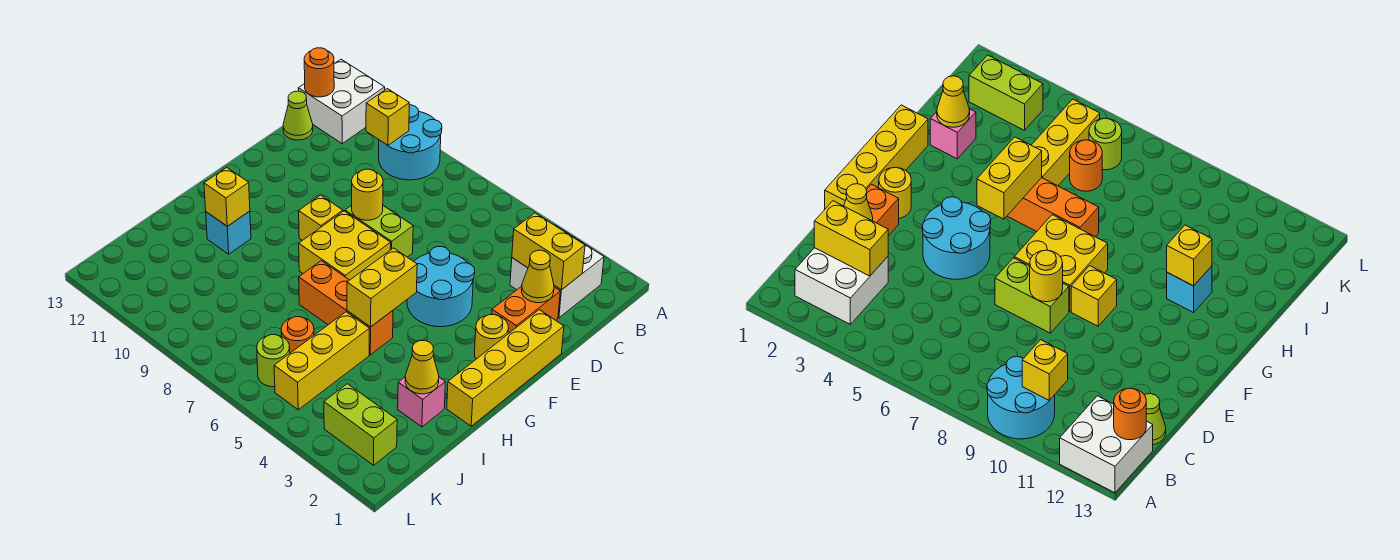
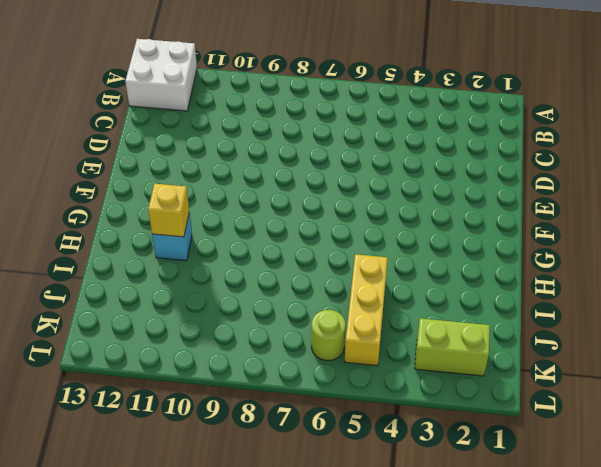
none -> cyan 2x2 round brick [379,105,442,180]
none -> white 2x2 brick [510,225,604,318]
none -> lime 1x1 cone [283,91,313,140]

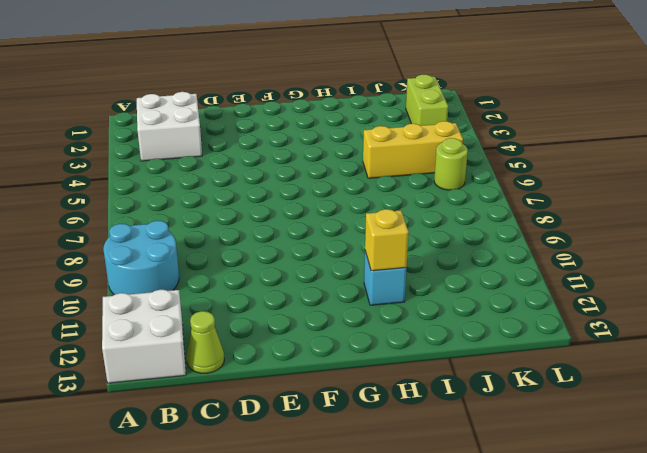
none -> orange 1x2 brick [492,286,560,334]
none -> yellow 1x4 brick [447,310,564,426]
none -> cyan 2x2 round brick [407,246,475,327]

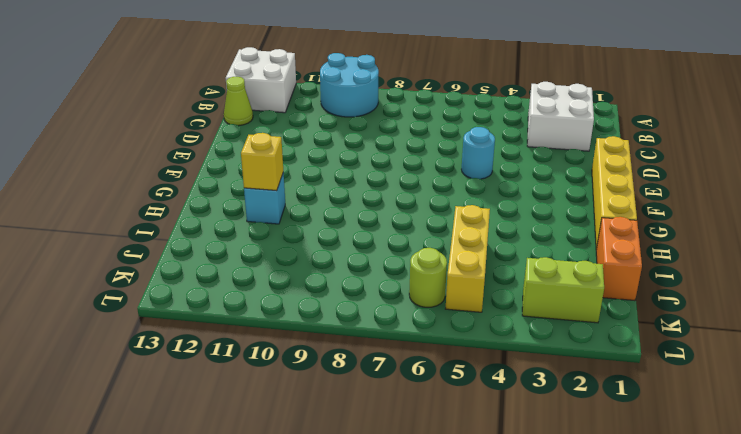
cyan 1x1 round brick [462,127,495,179] -> cyan 2x2 round brick [407,246,475,327]
orange 1x2 brick [596,217,642,301] -> orange 1x2 brick moved to [492,286,560,334]
none -> lime 1x2 brick [345,205,413,257]
none -> yellow 1x1 round brick [475,315,509,359]
none -> yellow 2x2 brick [299,211,391,280]

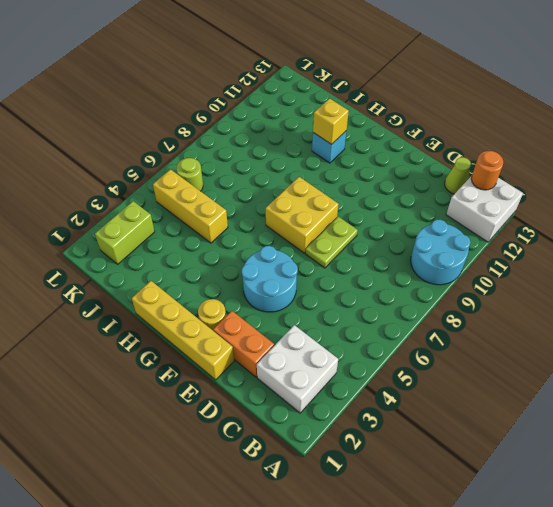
lime 1x2 plate [306,217,358,268] -> lime 1x2 brick [345,205,413,257]
none -> yellow 1x1 brick [299,195,343,241]
none -> orange 1x3 brick [299,261,393,355]
none -> pink 1x1 brick [398,377,445,427]

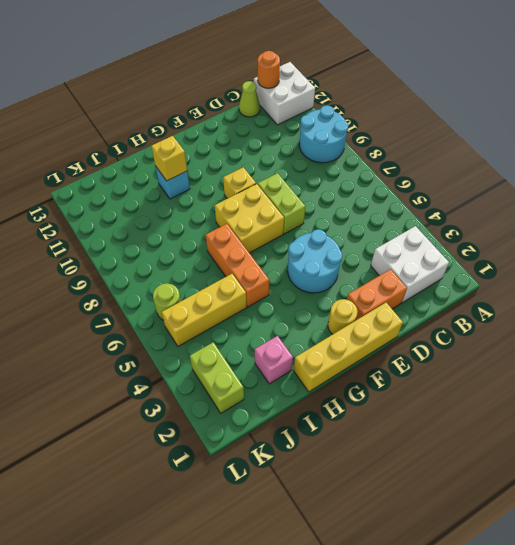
none -> orange 1x1 round brick [281,317,314,353]
none -> yellow 1x1 brick [366,89,409,145]
none -> yellow 1x2 brick [512,213,585,290]

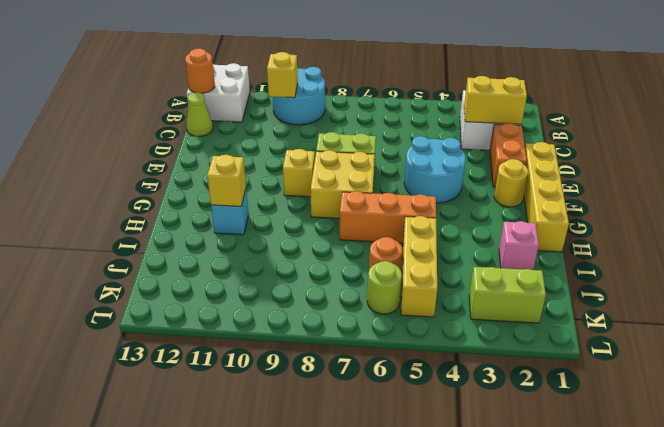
none -> yellow 1x1 cone [521,250,554,303]
none -> yellow 1x1 round brick [352,169,383,220]
none -> yellow 1x2 brick [347,248,417,327]

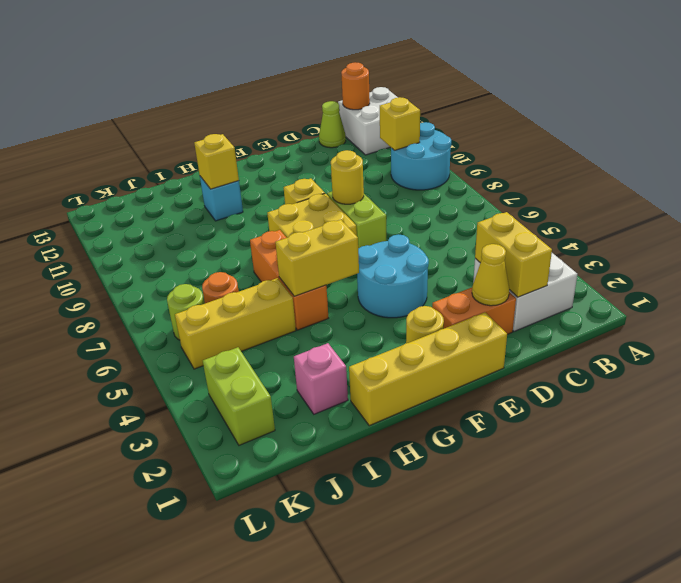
none -> yellow 1x1 cone [405,341,439,394]

